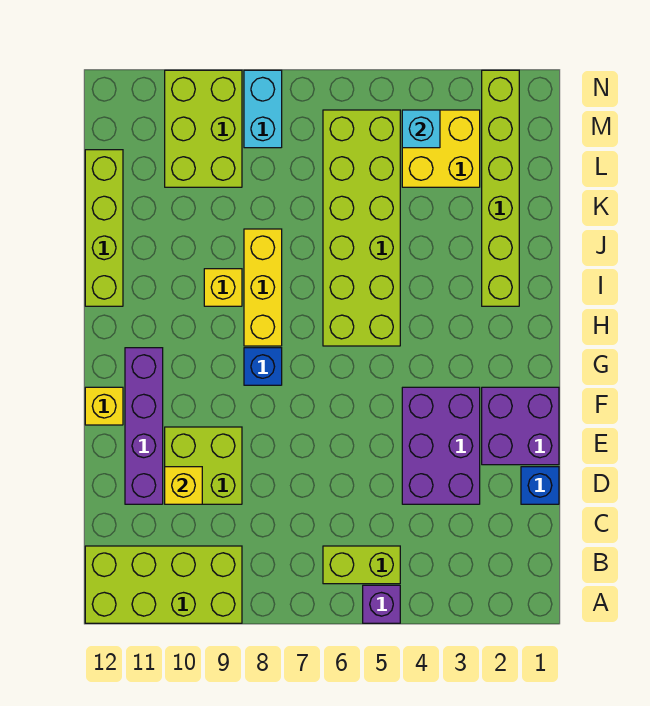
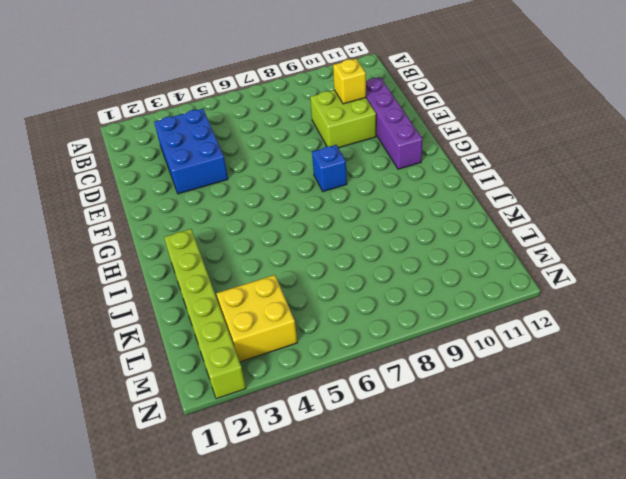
blue 2x3 brick [154,109,228,194] -> purple 2x3 brick [402,387,480,504]
none -> purple 1x1 brick [363,585,400,623]
none -> lime 2x4 brick [85,546,242,623]
none -> lime 1x2 brick [323,546,400,584]

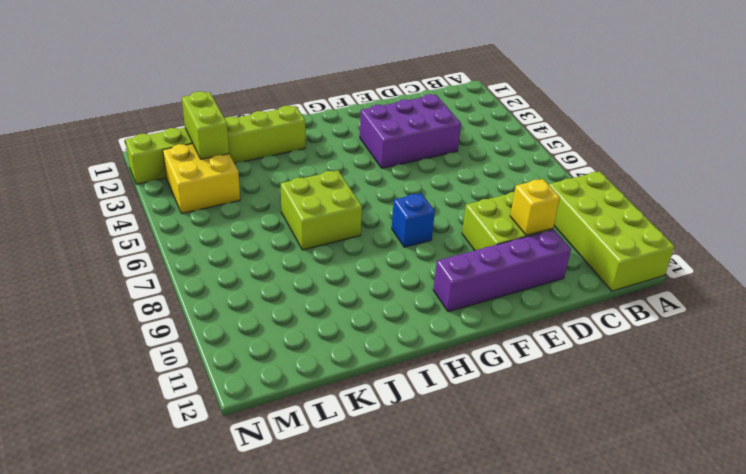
lime 2x2 brick [281,170,362,250] -> lime 2x6 brick [323,110,400,346]
lime 1x2 brick [182,91,229,159] -> lime 1x2 brick moved to [323,546,400,584]
none -> purple 1x1 brick [363,585,400,623]
none -> blue 1x1 brick [521,467,559,504]
none -> purple 2x2 brick [482,387,559,465]

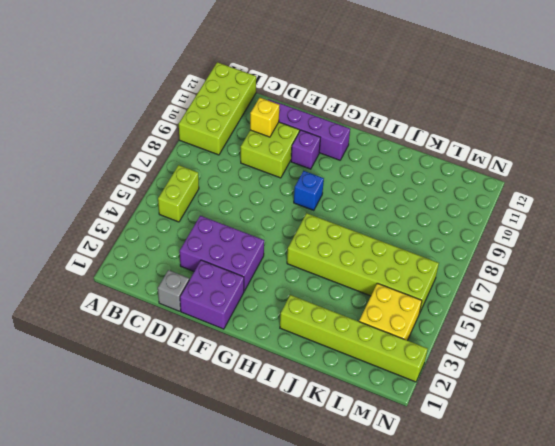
grey 1x1 brick [158,270,189,311] -> blue 1x1 brick [521,467,559,504]
purple 1x1 brick [291,130,320,169] -> purple 1x1 brick moved to [363,585,400,623]
none -> yellow 1x1 brick [85,387,123,425]
none -> yellow 1x3 brick [244,229,282,346]
none -> yellow 1x1 brick [204,269,242,306]

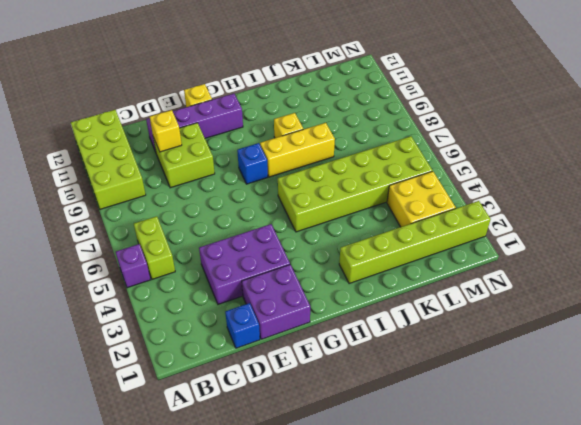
none -> lime 1x4 brick [85,150,123,306]
none -> lime 2x3 brick [165,70,242,187]
none -> cyan 1x2 brick [244,70,282,148]

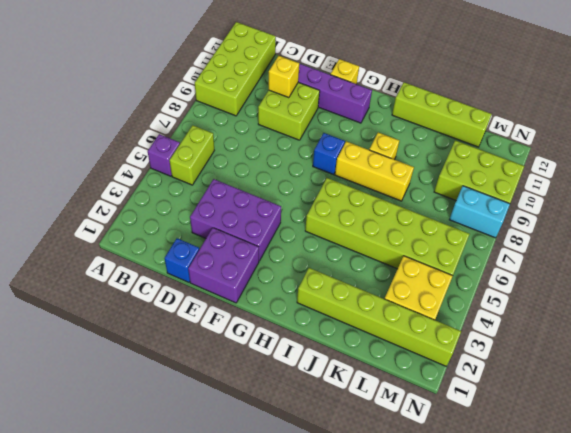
none -> cyan 1x1 brick [402,110,440,148]

